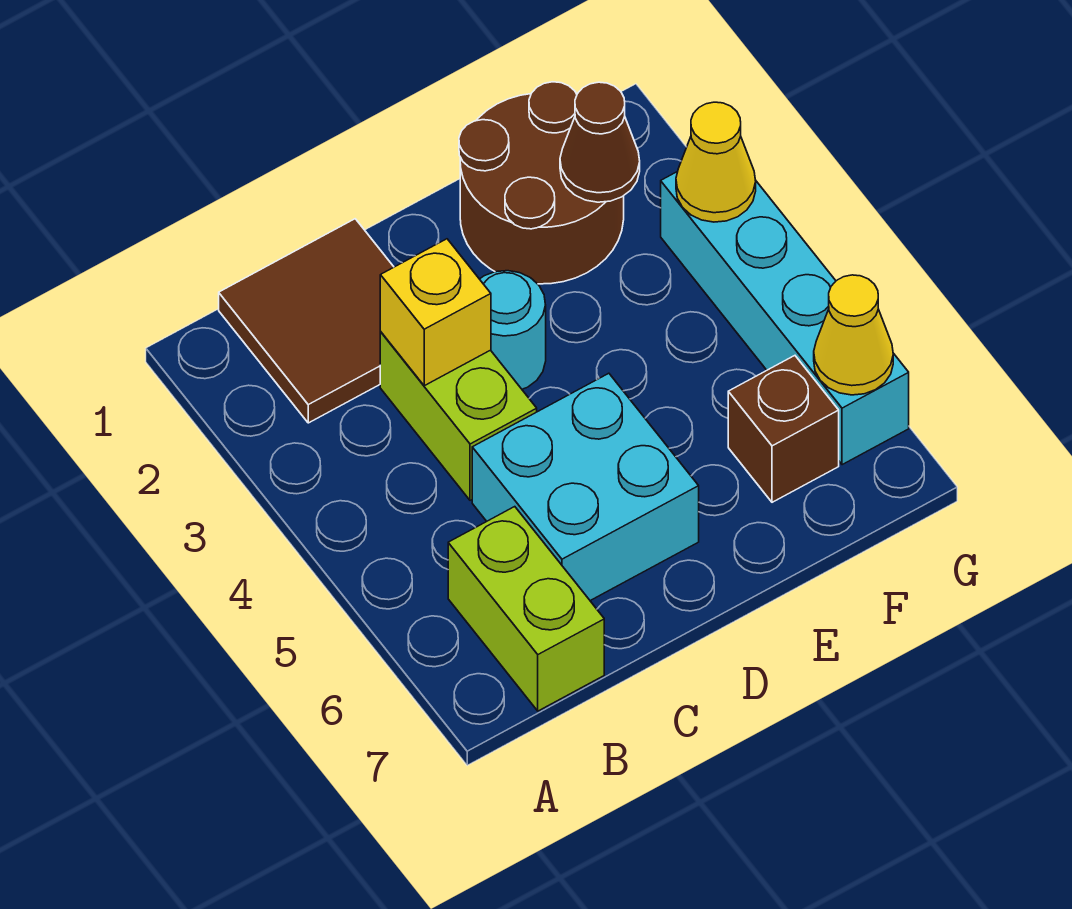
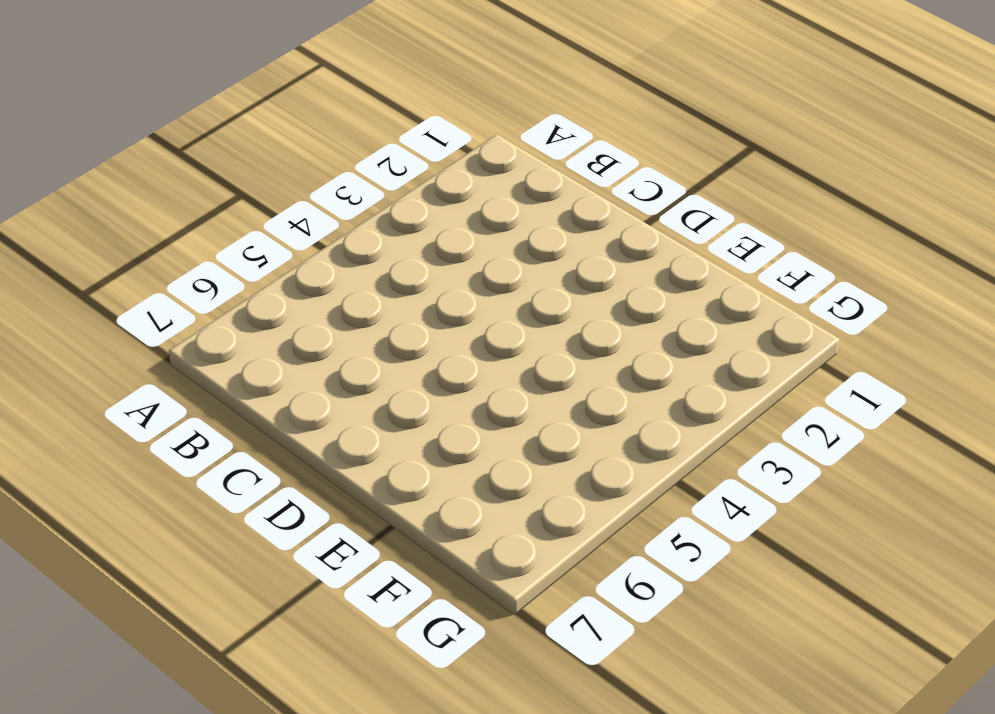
none -> brown 2x2 tile [219,219,394,423]
none -> lime 1x2 brick [448,507,604,711]
none -> lime 1x2 brick [380,332,537,500]

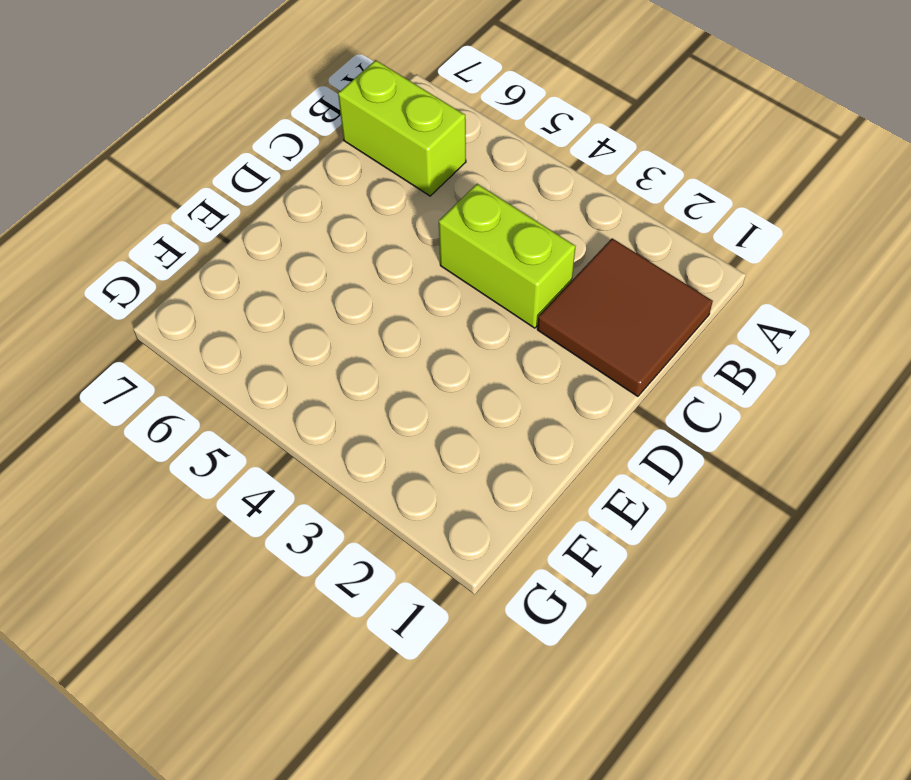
none -> cyan 2x2 brick [472,373,699,601]
none -> cyan 1x1 round brick [480,271,546,389]
none -> brown 2x2 round brick [459,82,624,284]

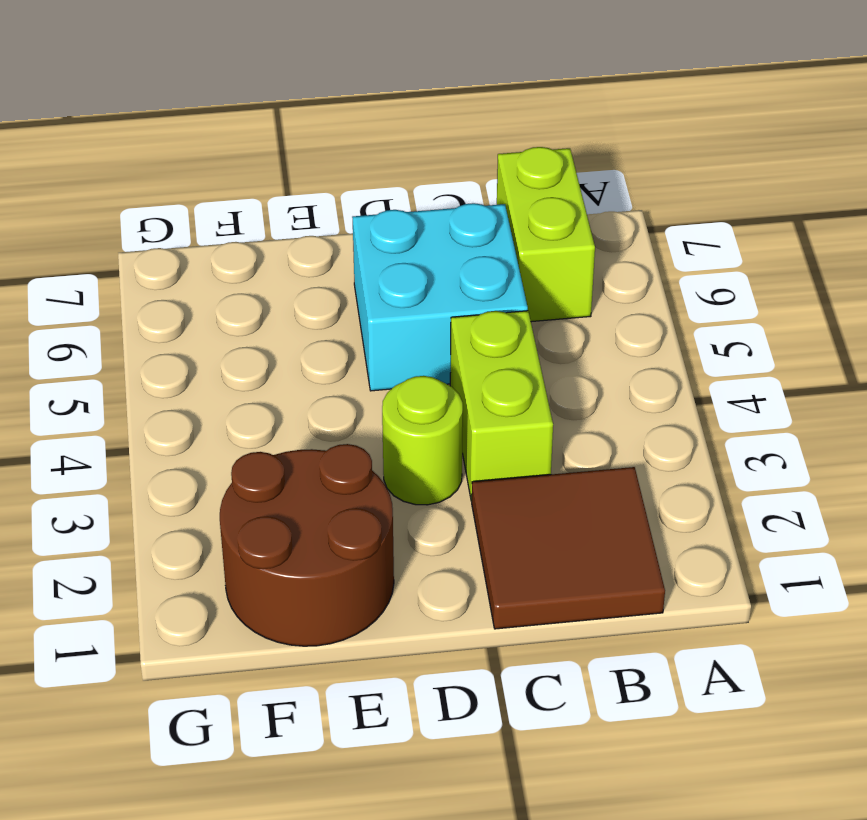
lime 1x1 round brick [382,376,463,505] -> cyan 1x1 round brick [480,271,546,389]
none -> brown 1x1 brick [728,356,839,502]
none -> cyan 1x4 brick [661,171,909,465]
none -> yellow 1x1 brick [380,239,491,386]

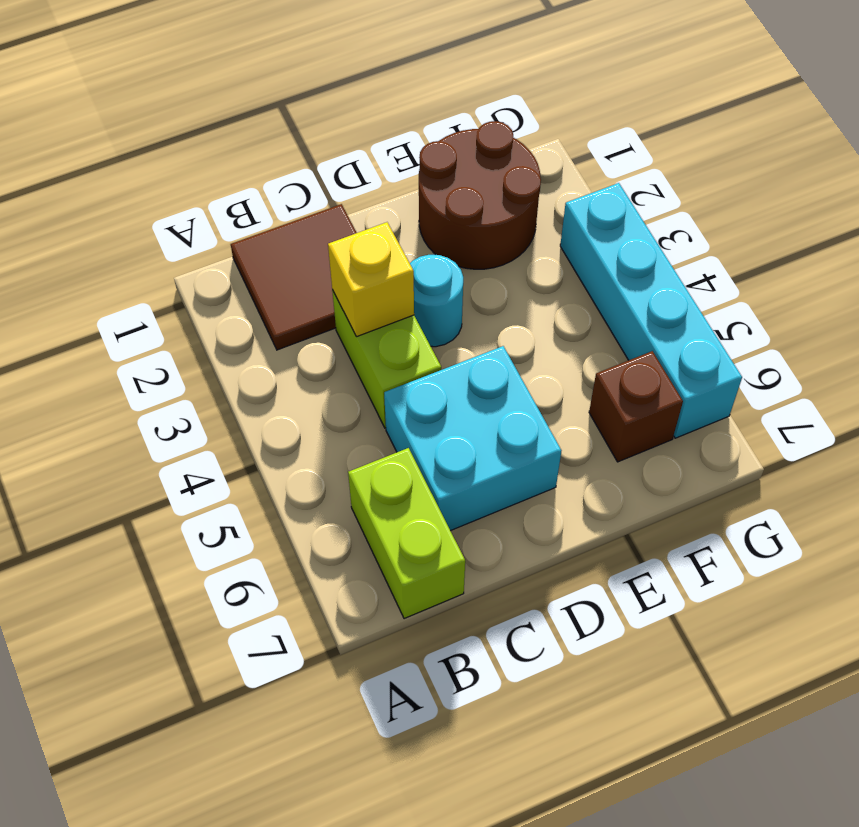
none -> brown 1x1 cone [560,82,640,202]
none -> yellow 1x1 cone [676,102,756,222]
none -> yellow 1x1 cone [814,275,893,395]

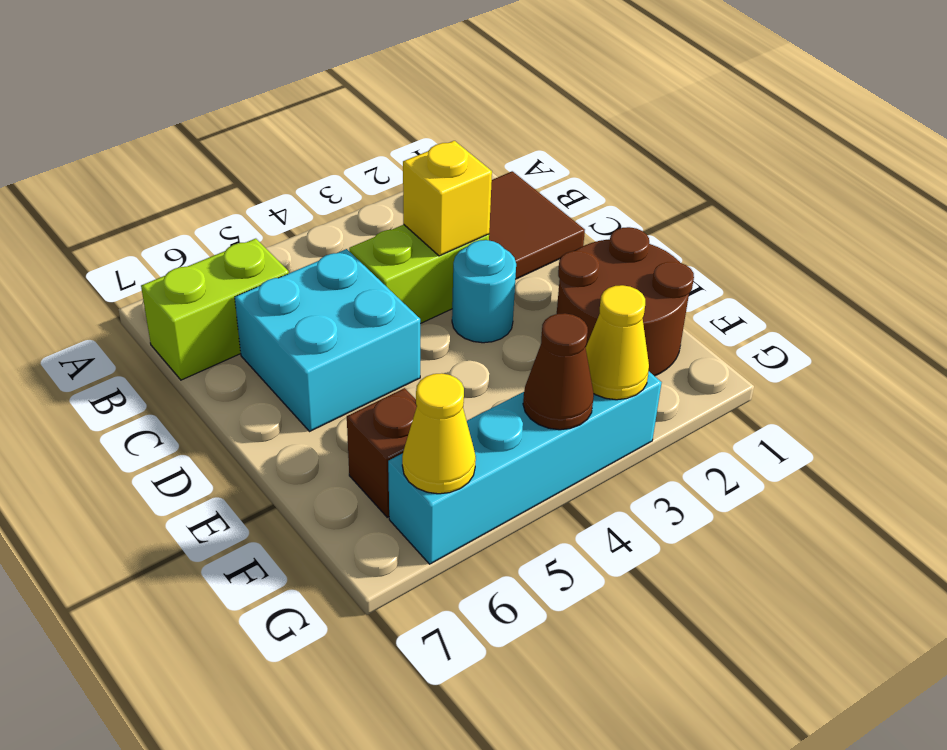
brown 1x1 cone [523,313,594,430] -> brown 1x1 cone moved to [560,82,640,202]

